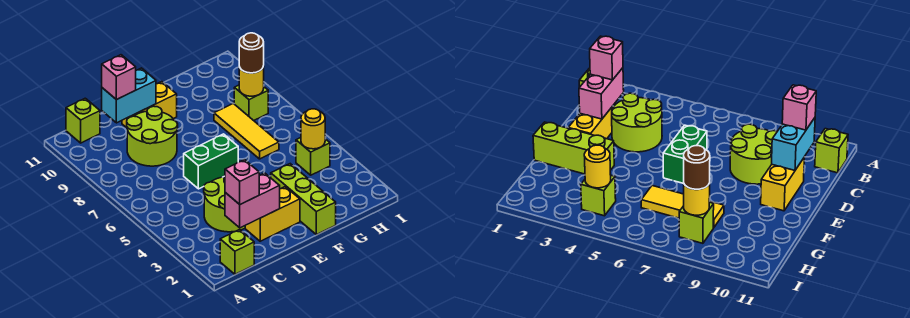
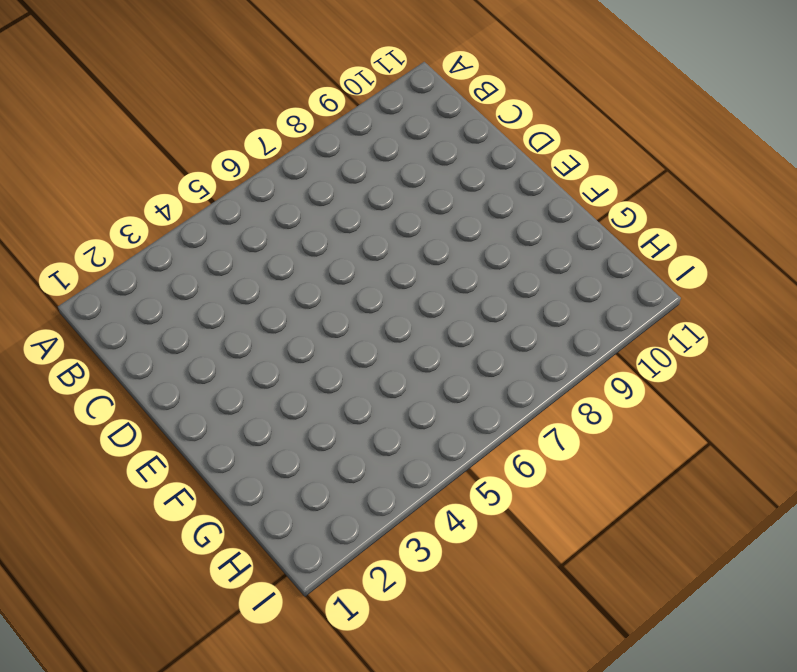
none -> lime 1x1 brick [220,230,254,274]
none -> lime 1x1 brick [66,98,100,143]
none -> lime 2x2 round brick [204,176,245,232]

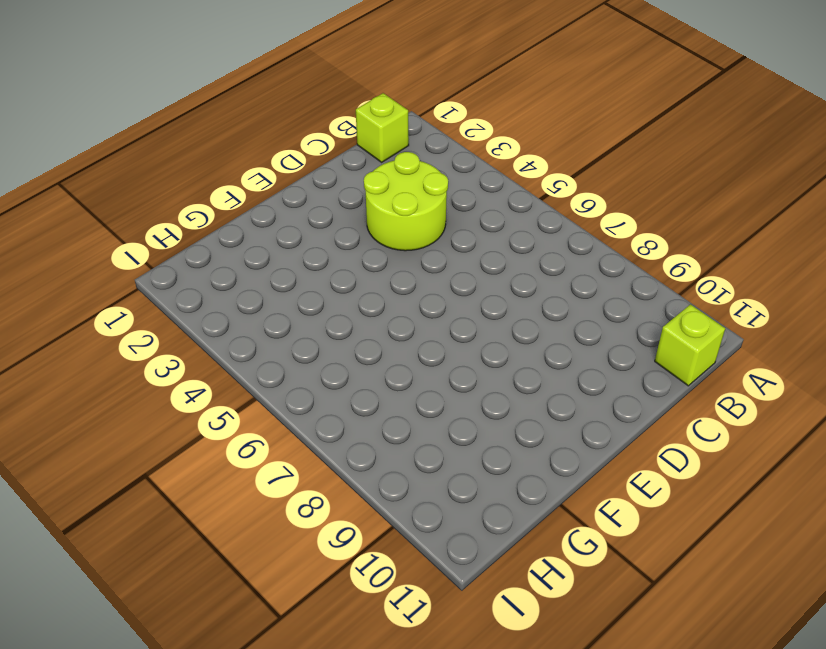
none -> lime 2x2 round brick [127,106,178,166]
none -> yellow 1x2 brick [245,187,300,241]
none -> green 1x2 brick [184,134,238,189]

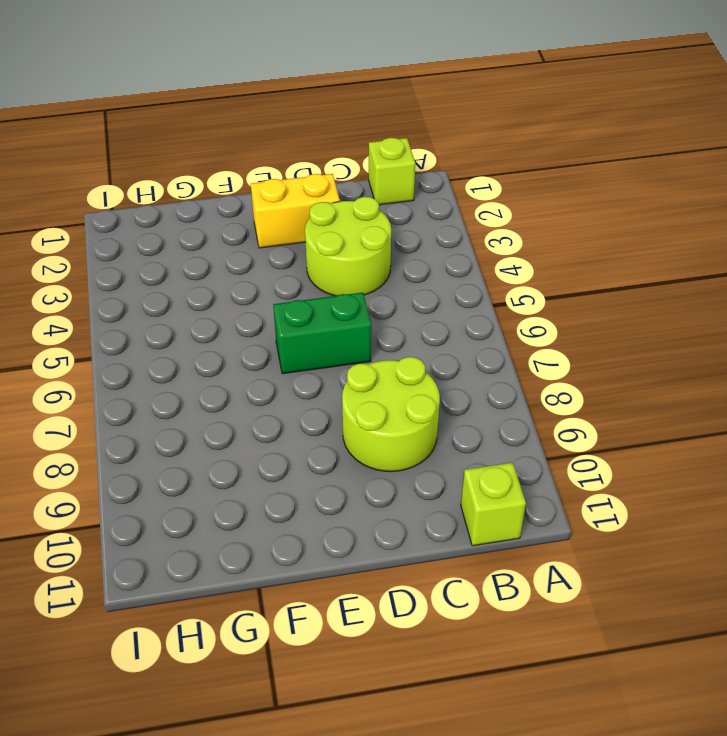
none -> yellow 1x2 brick [122,82,177,128]
none -> lime 1x3 brick [271,164,336,235]
none -> yellow 1x3 tile [214,103,279,159]

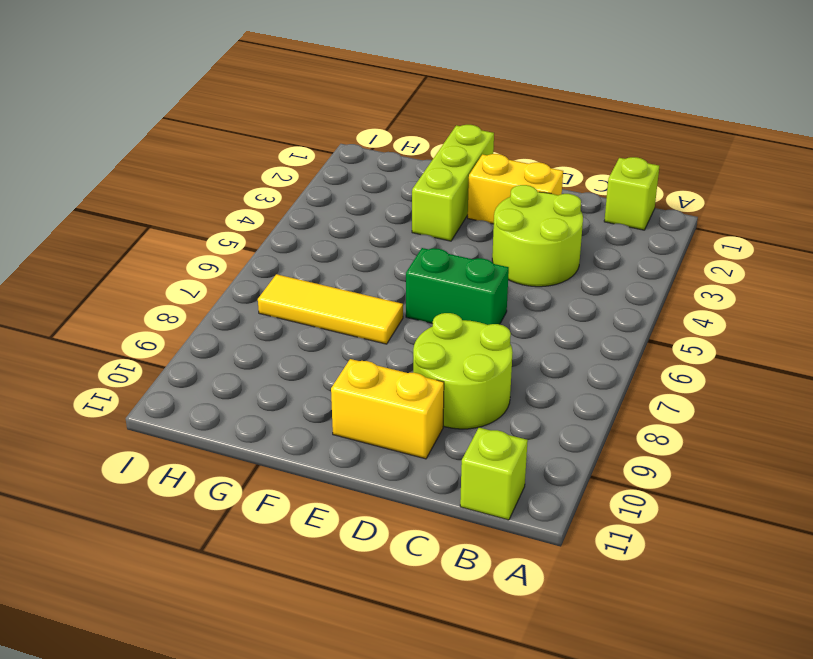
yellow 1x3 tile [258,274,403,344] -> yellow 1x3 tile turned to [214,103,279,159]
none -> lime 1x1 brick [296,138,330,175]
none -> lime 1x1 brick [234,85,268,121]
none -> pink 1x2 brick [225,173,280,228]

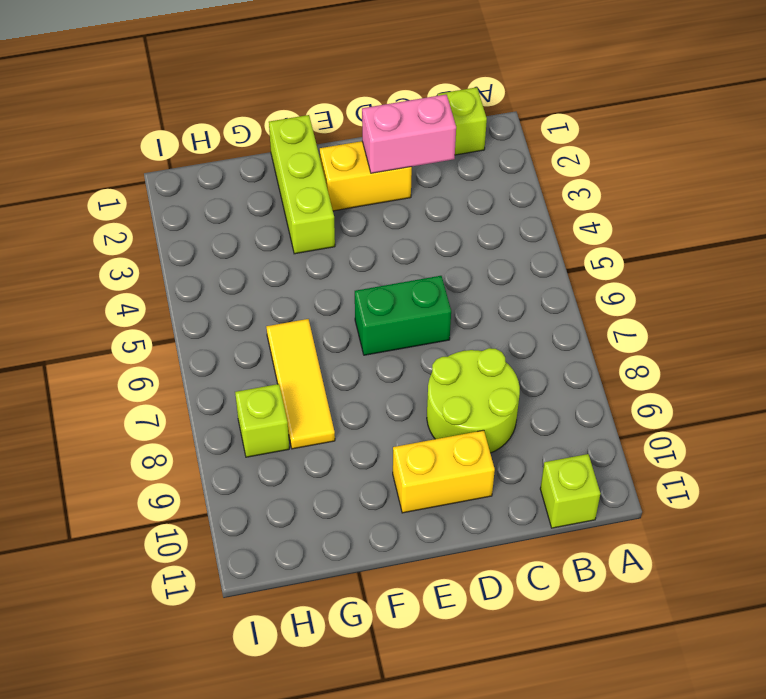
none -> lime 2x2 round brick [204,176,245,232]
none -> lime 1x1 brick [296,138,330,175]
none -> cyan 1x2 brick [102,68,156,123]

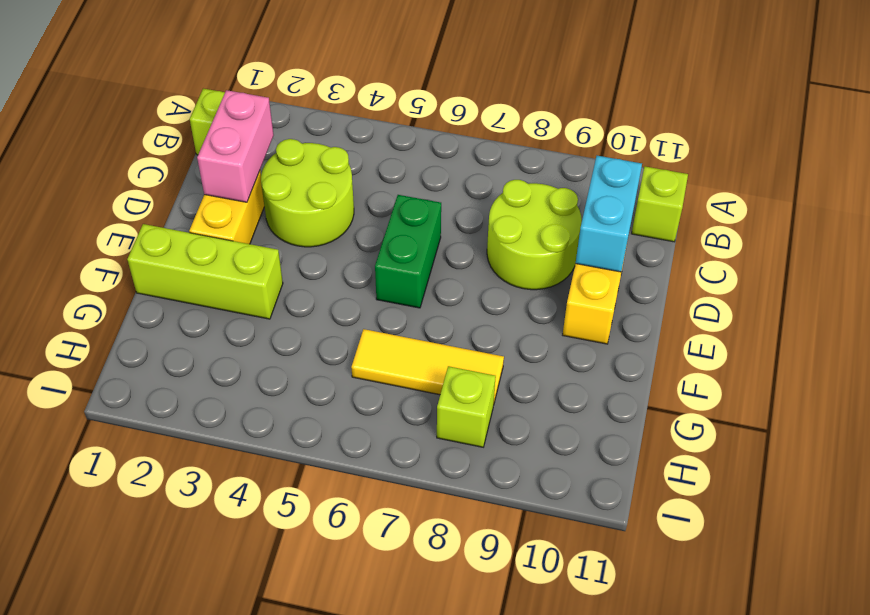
none -> lime 1x1 brick [296,138,330,175]
none -> yellow 1x1 round brick [301,109,325,149]
none -> yellow 1x1 round brick [239,66,264,96]

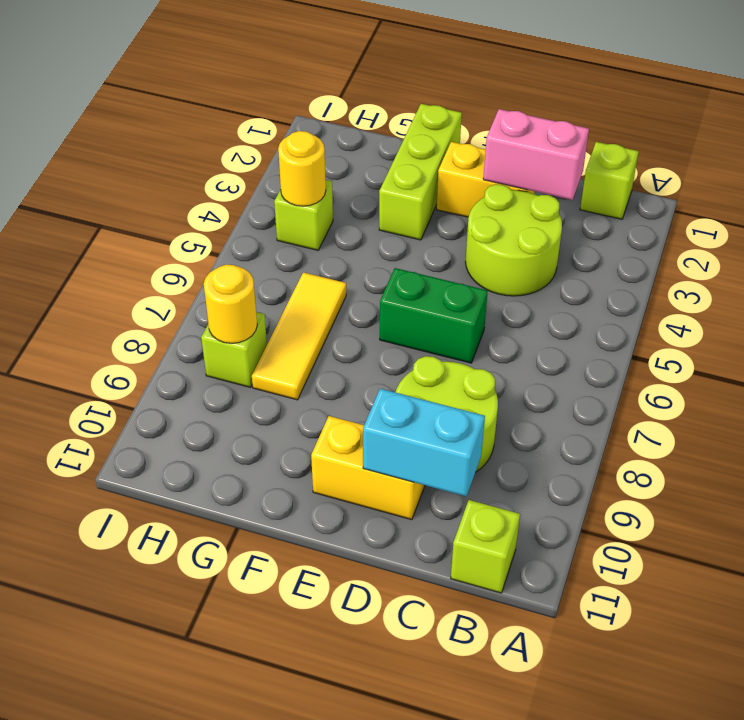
none -> pink 1x1 brick [225,160,259,204]
none -> pink 1x1 brick [102,55,136,100]
none -> brown 1x1 round brick [239,33,264,73]

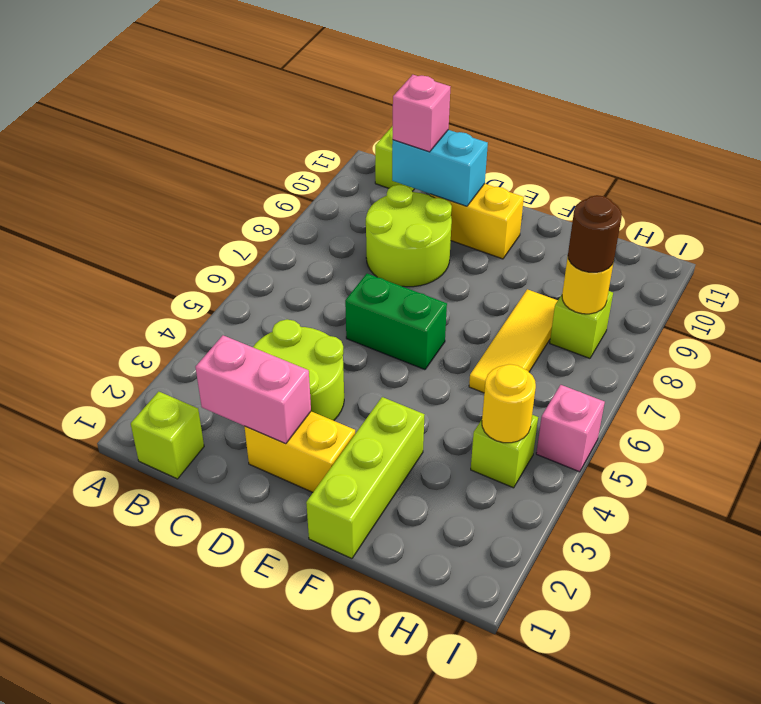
pink 1x1 brick [536,385,605,472] -> pink 1x1 brick moved to [225,160,259,204]

